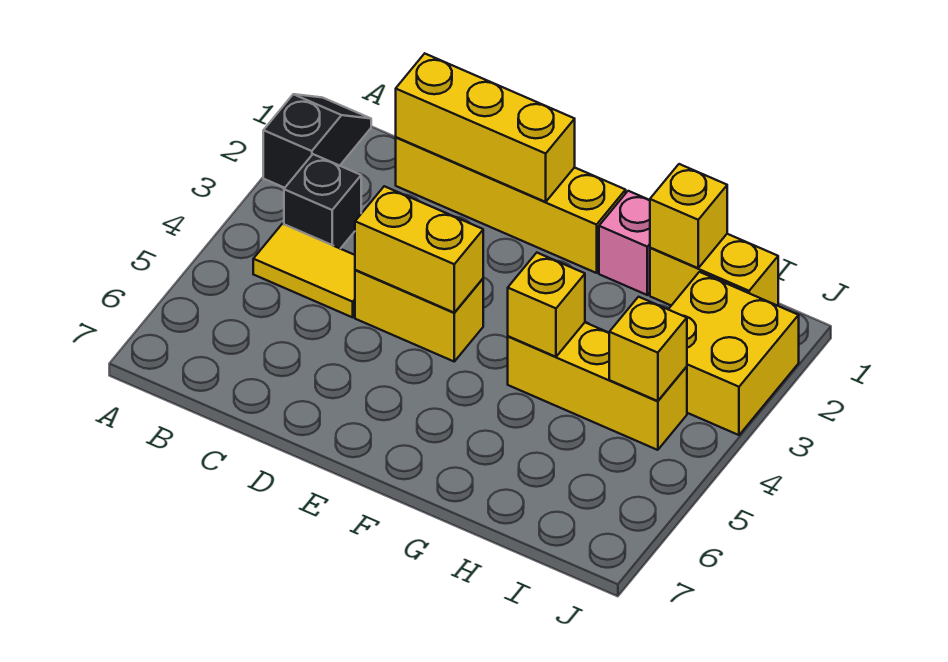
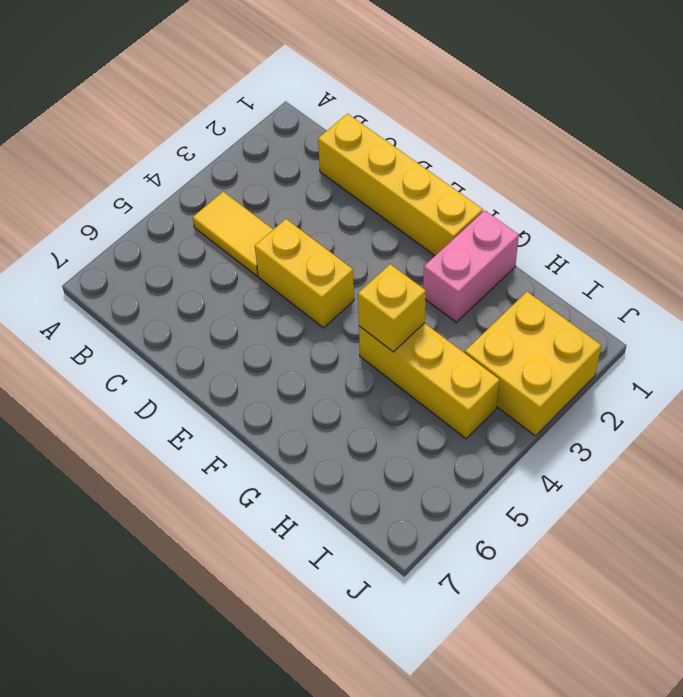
pink 1x2 brick [423,210,519,322] -> pink 1x1 brick [599,191,650,295]
none -> black 1x2 slope [263,94,371,188]
none -> black 1x1 brick [284,154,361,249]
none -> yellow 1x2 brick [650,234,778,305]

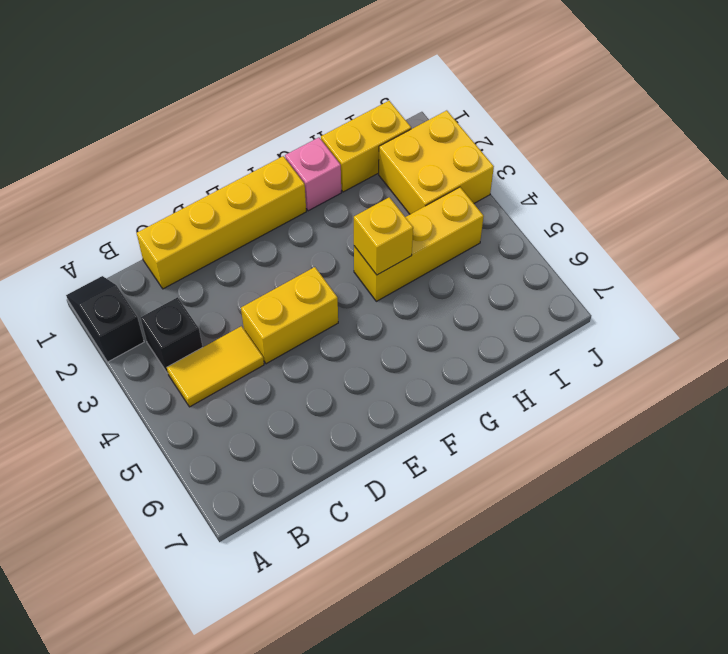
none -> yellow 1x3 brick [396,54,575,202]
none -> yellow 1x2 brick [355,186,483,312]
none -> yellow 1x1 brick [650,164,727,268]

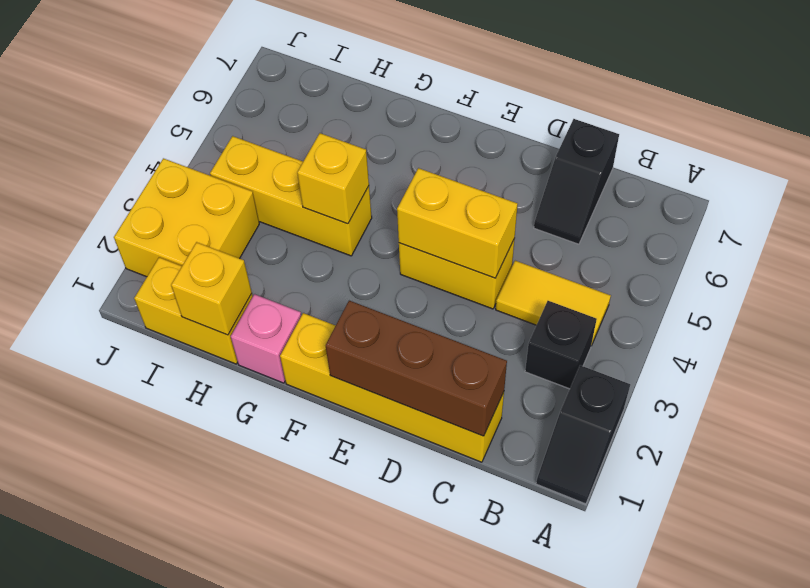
brown 1x3 brick [326,301,507,436] -> yellow 1x3 brick [396,54,575,202]
black 1x2 slope [534,119,619,244] -> none
none -> yellow 1x1 brick [609,297,687,401]

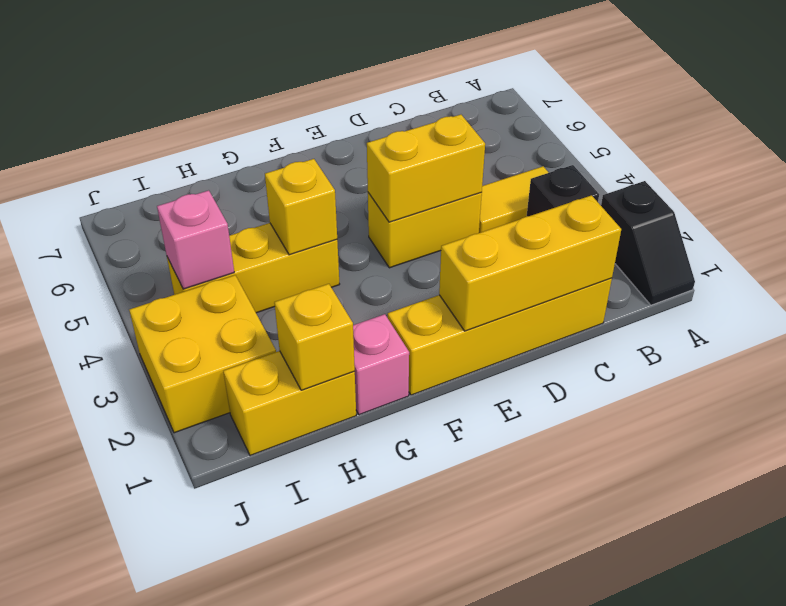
pink 1x1 brick [157,190,234,289] -> yellow 1x1 brick [609,297,687,401]

